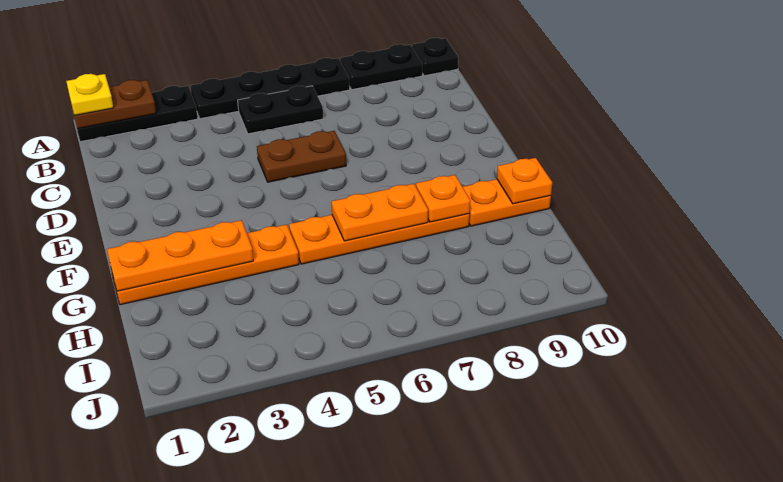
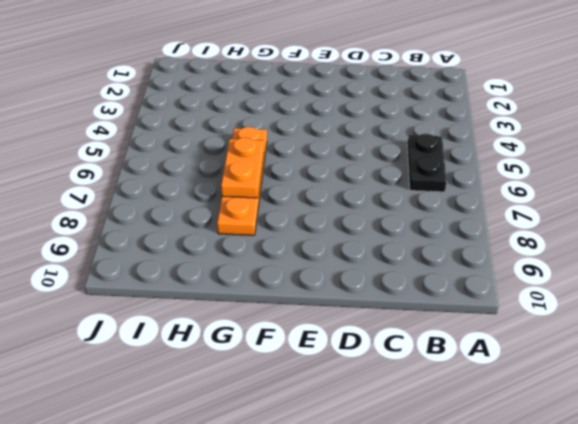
none -> black 1x3 plate [74,86,198,142]
none -> black 1x4 plate [190,58,350,119]
none -> black 1x2 plate [340,44,422,90]

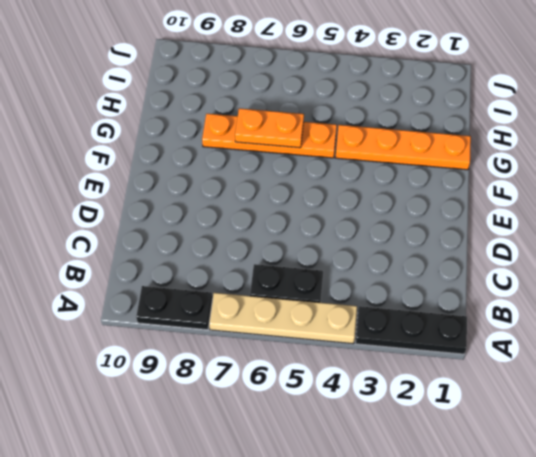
tan 1x4 plate [209,293,357,344] -> black 1x4 plate [190,58,350,119]
none -> black 1x1 plate [412,38,458,76]
none -> brown 1x2 plate [257,131,346,182]
none -> orange 1x2 plate [463,179,551,226]

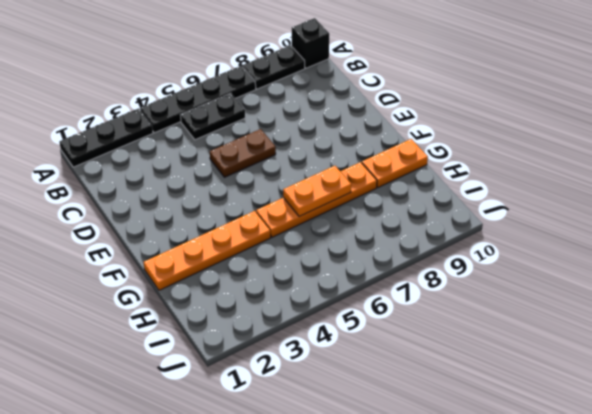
black 1x1 brick [292,18,329,68] -> black 1x1 plate [412,38,458,76]
none -> brown 1x2 plate [70,80,156,129]
none -> orange 1x3 plate [107,220,253,291]
none -> orange 1x1 plate [416,175,470,222]

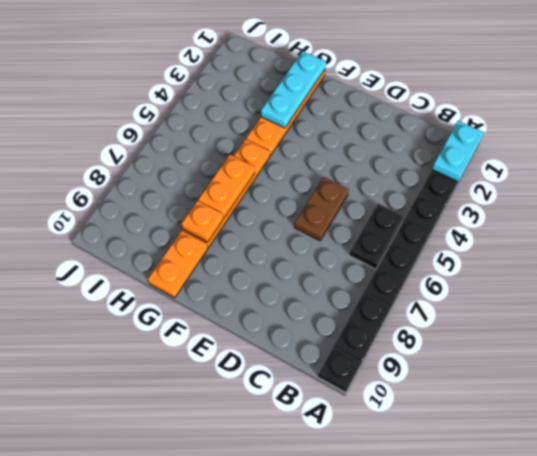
cyan 1x2 plate [432,121,484,181] -> brown 1x2 plate [70,80,156,129]
cyan 1x3 plate [261,51,326,128] -> orange 1x3 plate [107,220,253,291]
none -> orange 1x1 plate [497,158,552,204]
none -> yellow 1x1 plate [66,74,114,115]

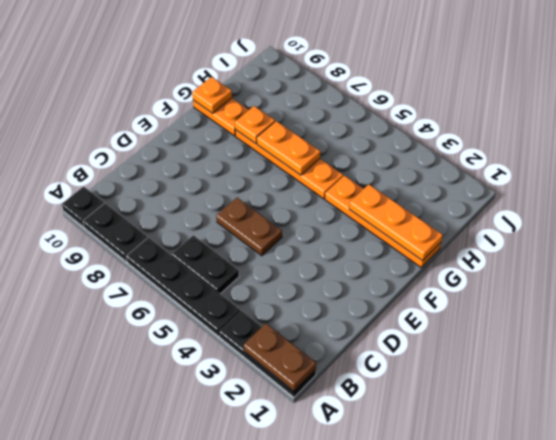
none -> yellow 1x1 plate [66,74,114,115]

